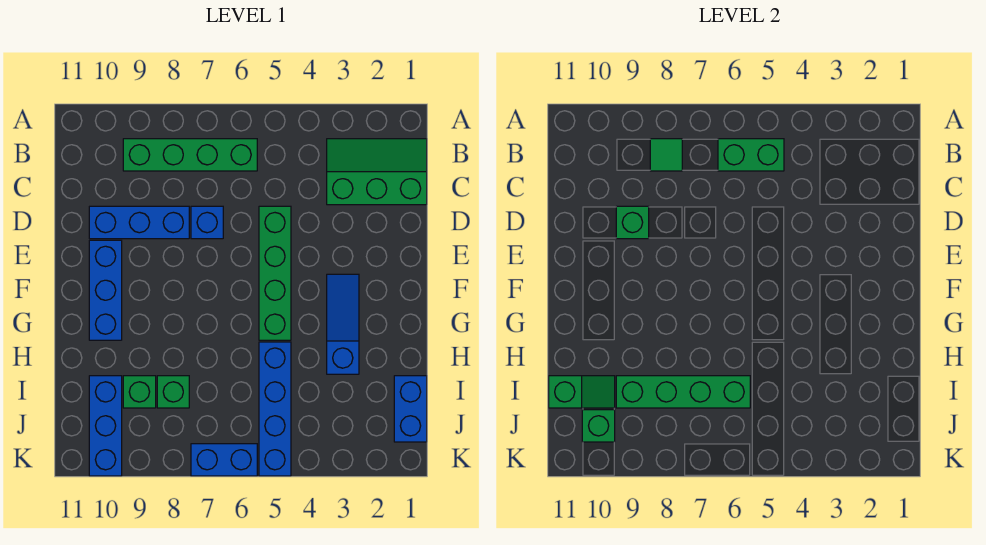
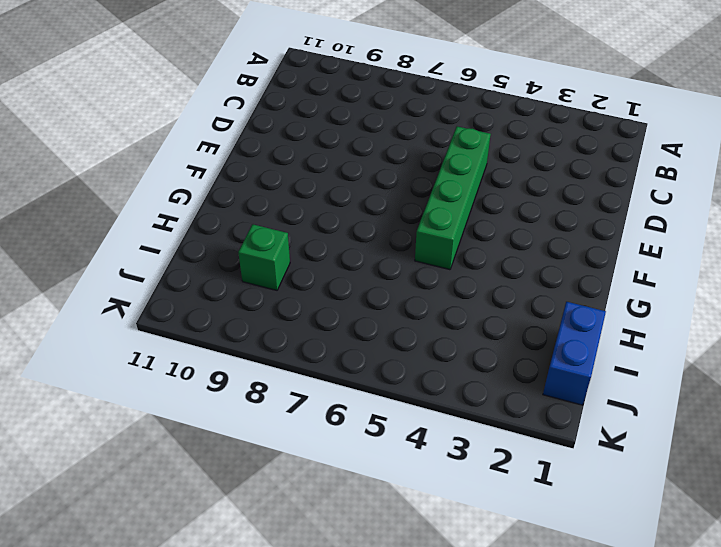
none -> green 2x3 slope [327,139,427,205]
none -> green 1x4 brick [123,139,257,171]
none -> blue 1x1 brick [191,206,223,239]

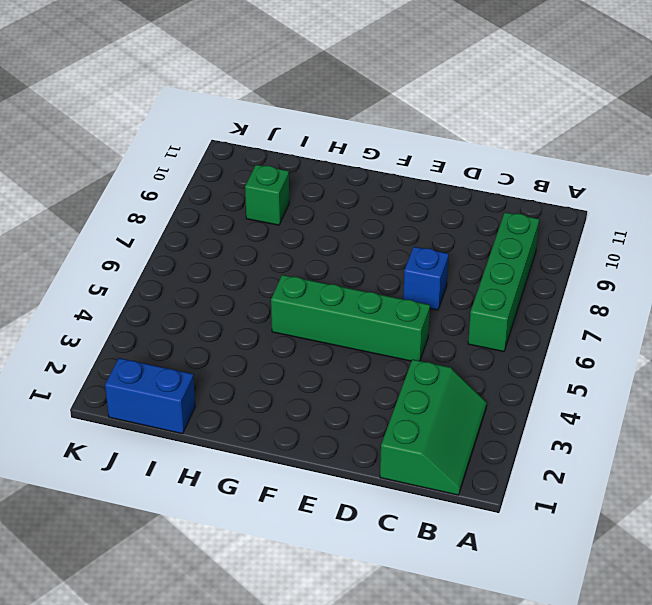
none -> blue 1x3 brick [89,206,189,239]
none -> blue 1x3 brick [89,240,122,340]
none -> blue 1x3 slope [327,274,359,374]

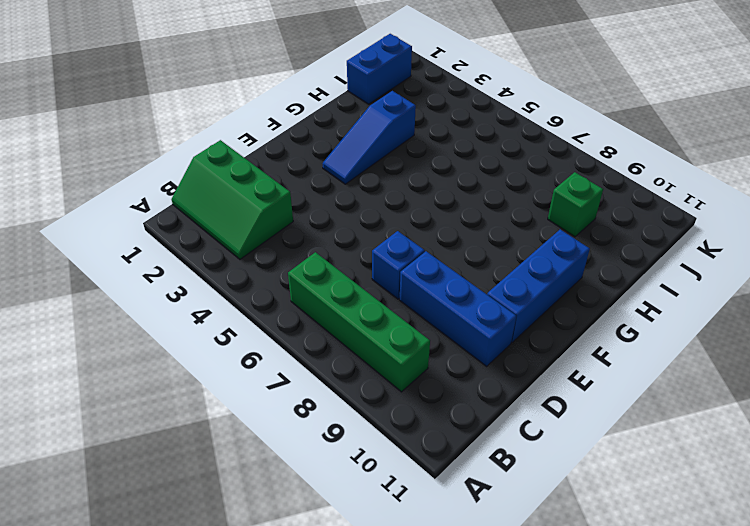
none -> green 1x4 brick [259,206,291,340]
none -> blue 1x4 brick [259,342,291,476]
none -> green 1x1 brick [157,376,189,408]

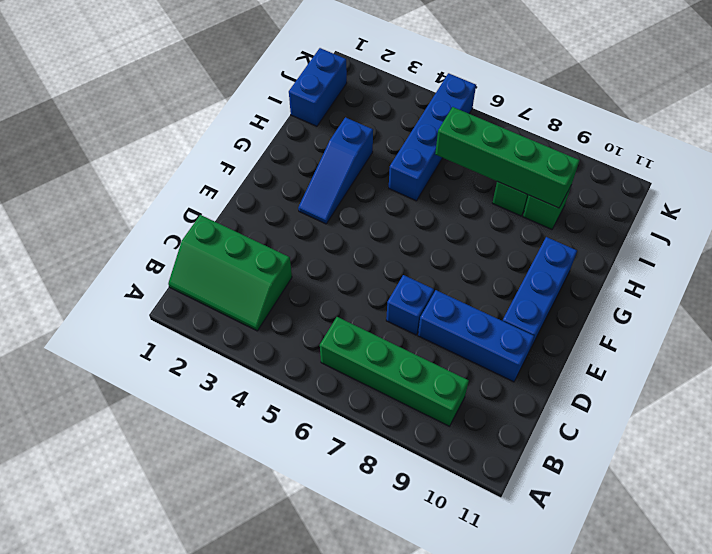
none -> green 1x4 brick [259,206,291,340]
none -> blue 1x3 brick [89,376,122,476]
none -> blue 1x2 brick [191,444,257,476]

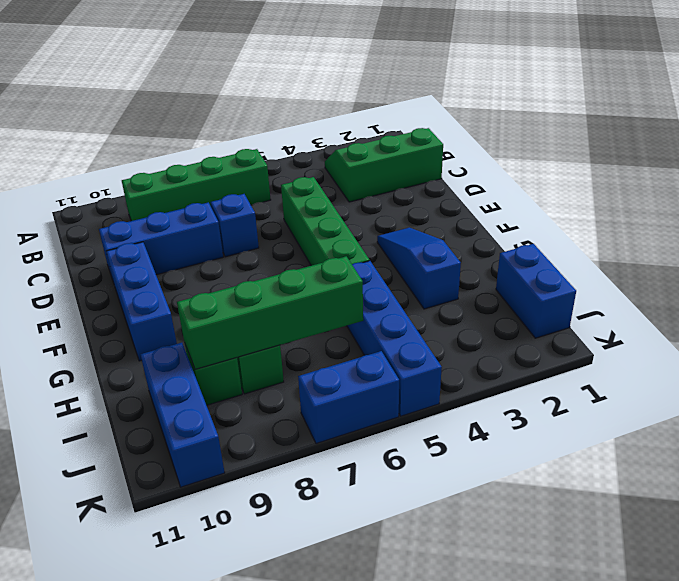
none -> green 1x2 brick [718,139,784,171]
none -> green 1x1 tile [650,139,682,171]
none -> green 1x1 brick [616,206,649,239]

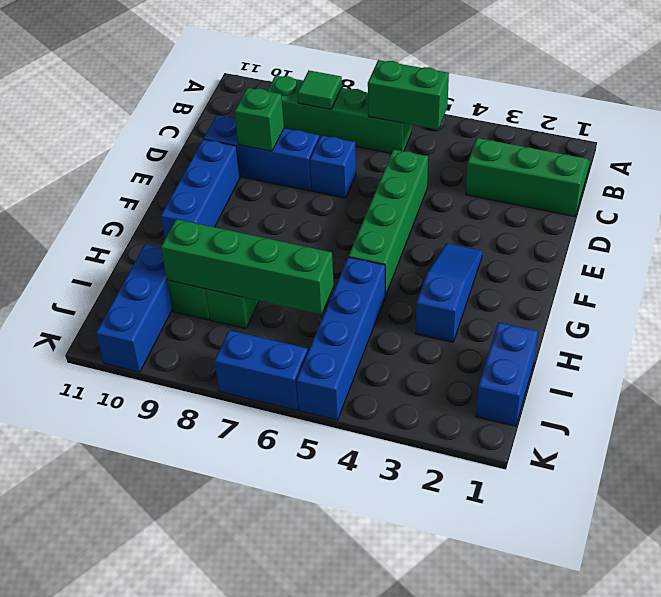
none -> green 1x2 slope [549,376,615,408]
none -> green 1x1 brick [582,410,615,442]

